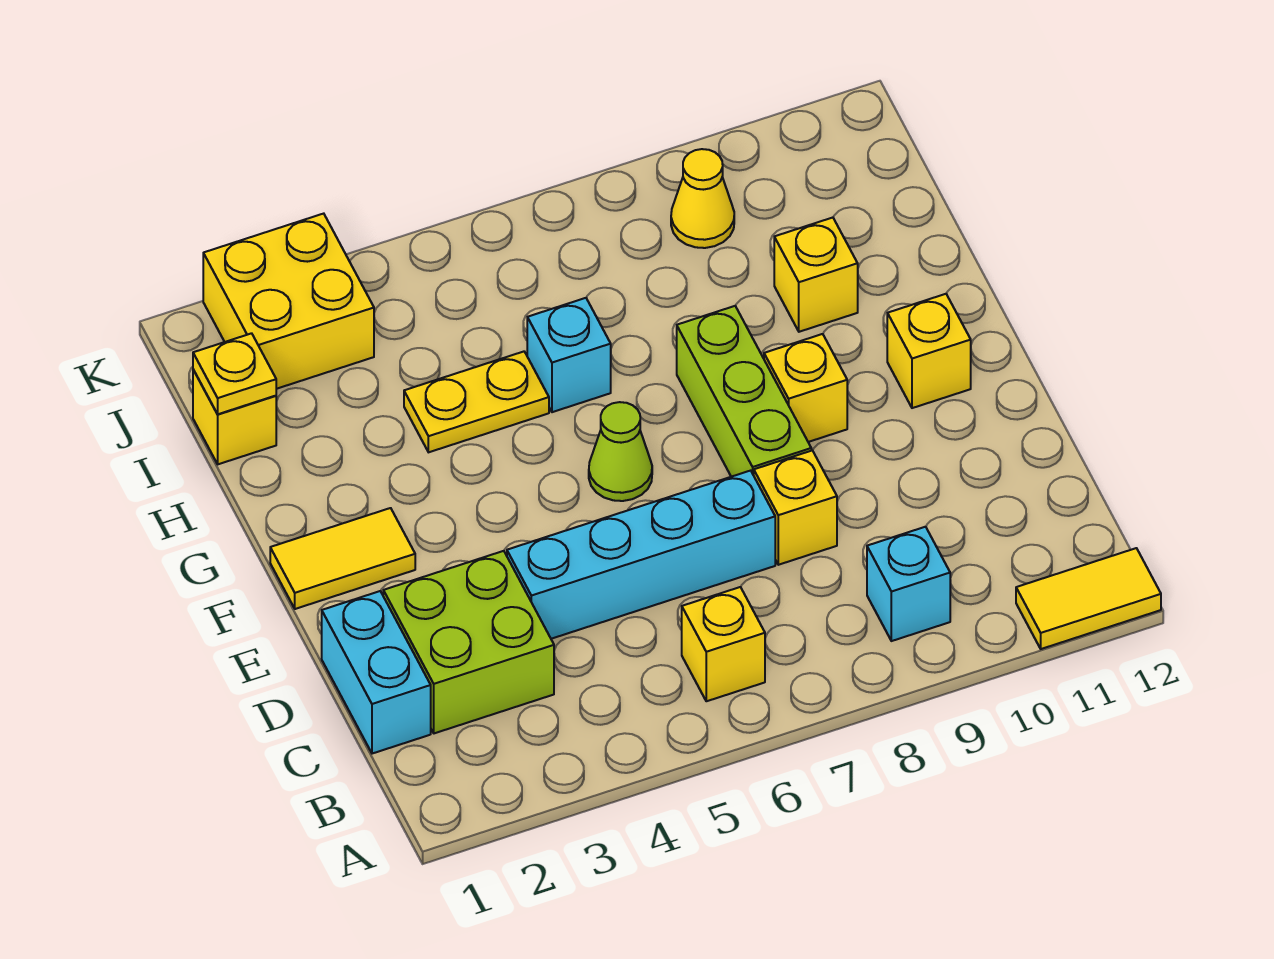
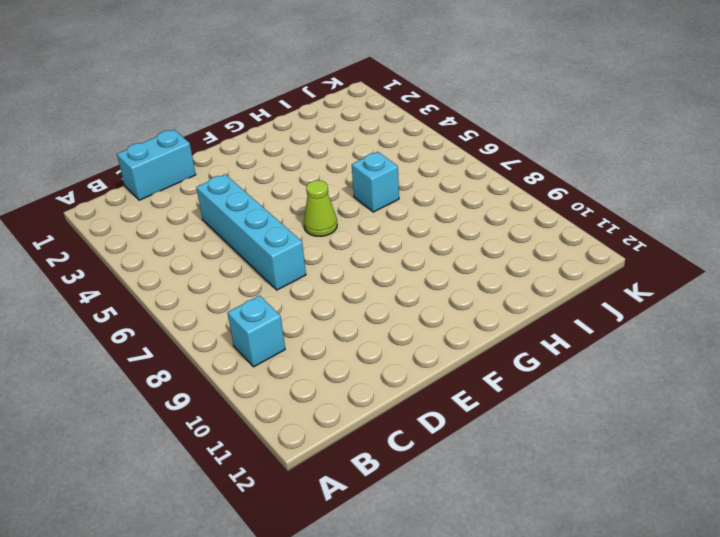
none -> yellow 1x2 tile [1016,548,1161,649]
none -> yellow 1x1 brick [682,587,765,701]
none -> lime 2x2 brick [383,551,554,733]

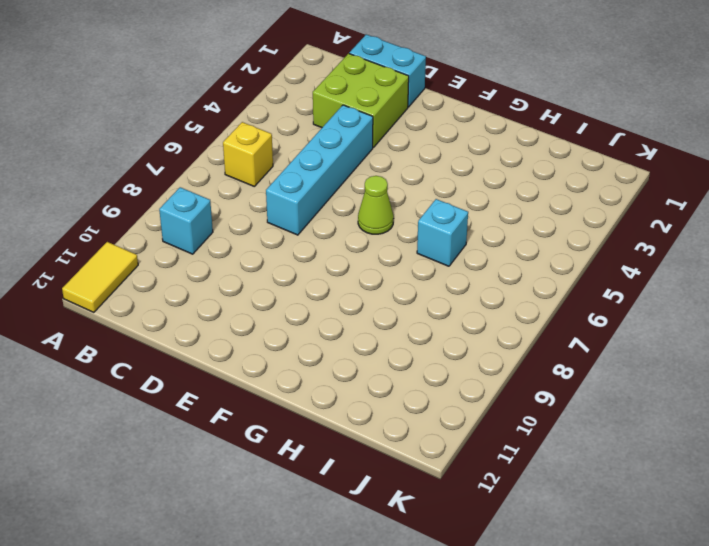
none -> yellow 1x1 brick [754,450,837,565]
none -> lime 1x3 brick [677,306,811,477]
none -> yellow 1x2 tile [270,508,415,609]

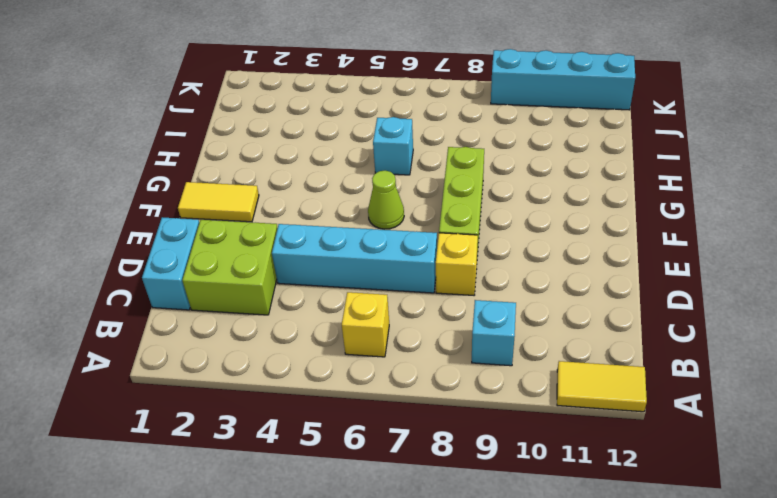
cyan 1x4 brick [491,49,635,110] -> none
none -> yellow 1x1 brick [764,334,847,442]
none -> yellow 1x1 brick [887,294,971,408]
none -> yellow 1x2 plate [404,352,549,452]

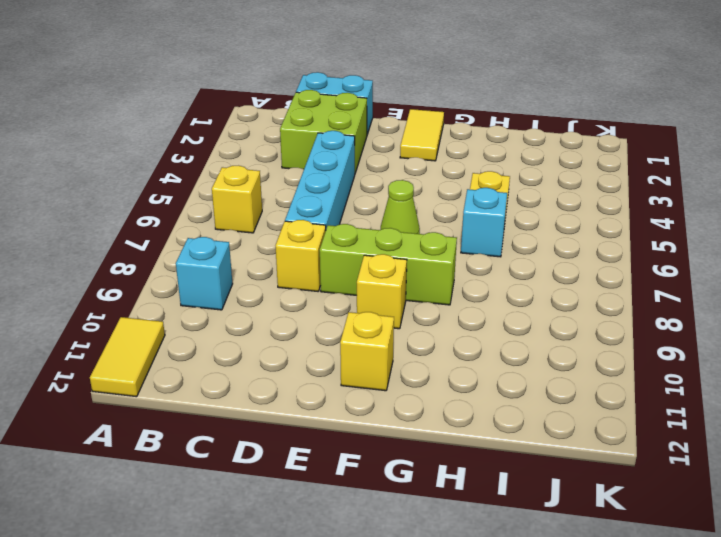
none -> yellow 1x1 brick [774,218,858,332]
none -> yellow 1x1 brick [193,370,276,464]
none -> yellow 2x2 brick [203,214,374,389]

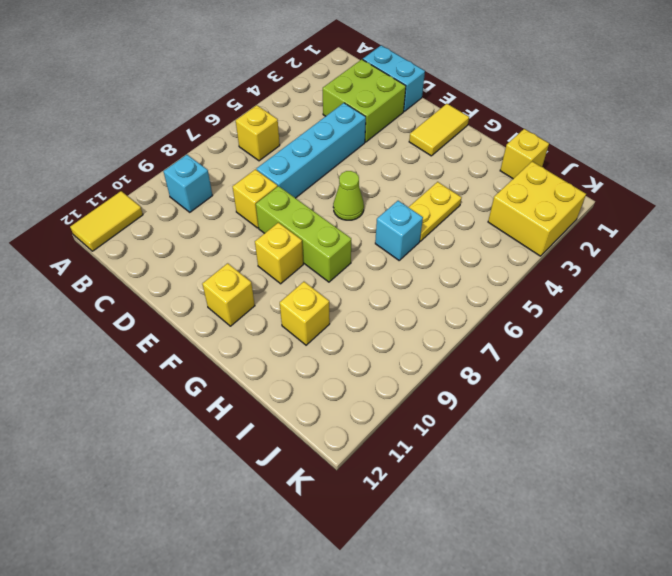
none -> yellow 1x1 cone [671,149,734,248]
none -> yellow 1x1 plate [193,333,276,414]

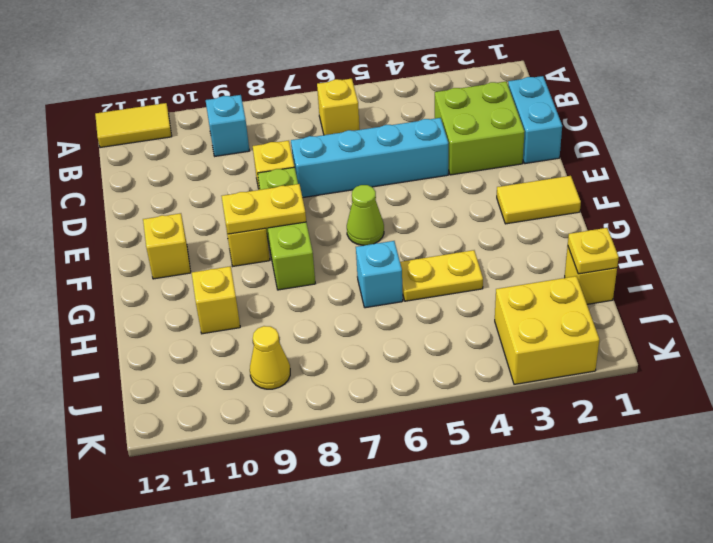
yellow 1x2 plate [222,184,306,234] -> none

